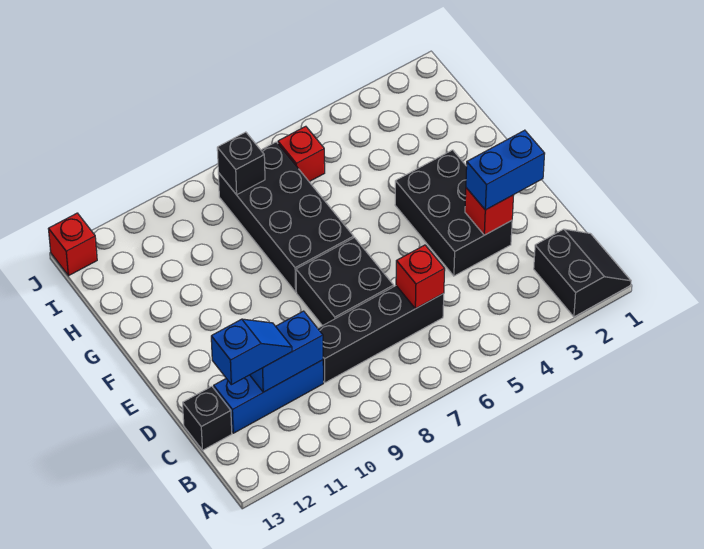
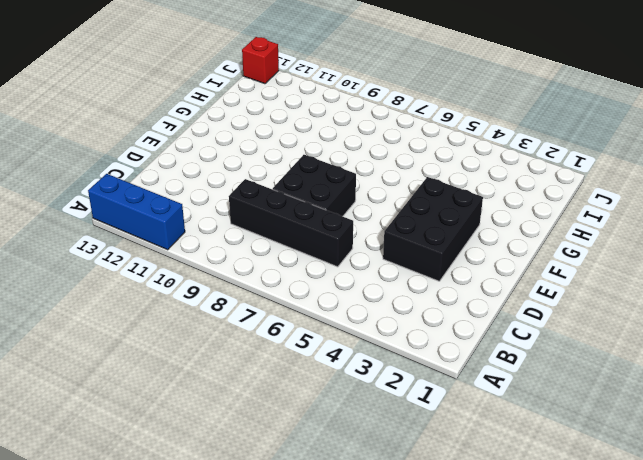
blue 1x3 brick [88,174,185,250] -> blue 1x3 brick moved to [214,360,323,433]
none -> black 2x2 slope [534,229,631,317]
none -> black 1x1 brick [183,386,232,450]
none -> black 2x4 brick [218,142,354,292]

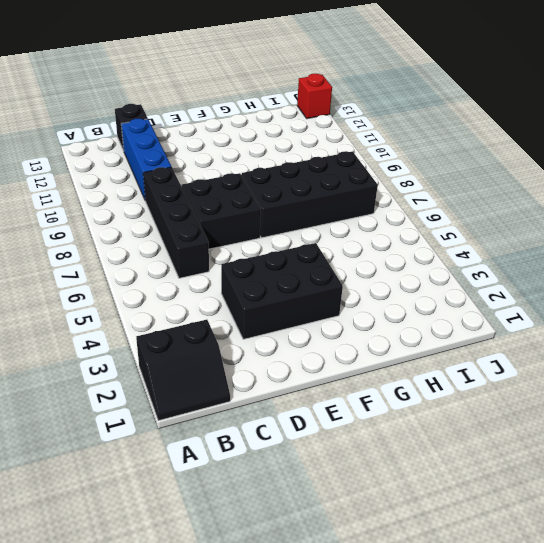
none -> red 1x1 brick [278,126,325,182]
none -> red 1x1 brick [396,245,445,309]
none -> blue 1x2 brick [250,311,323,392]

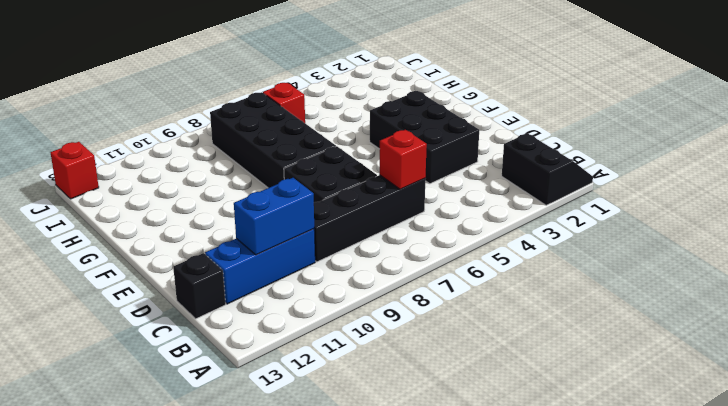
none -> red 1x1 brick [465,188,514,235]
none -> black 1x1 brick [217,132,265,195]
none -> blue 1x2 slope [211,319,292,385]

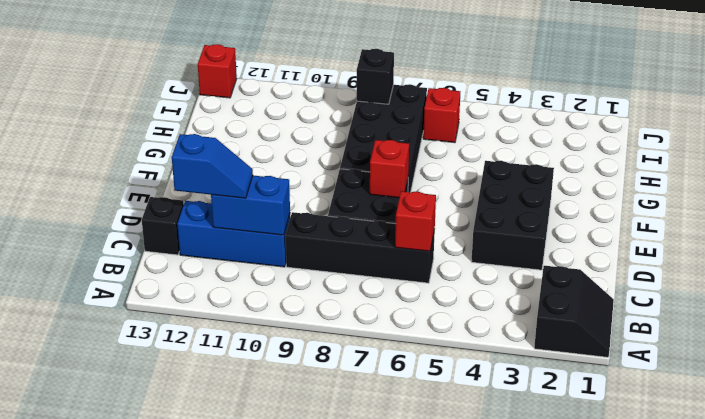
red 1x1 brick [370,140,409,198] -> red 1x1 brick moved to [465,188,514,235]
none -> blue 1x2 brick [466,130,545,210]

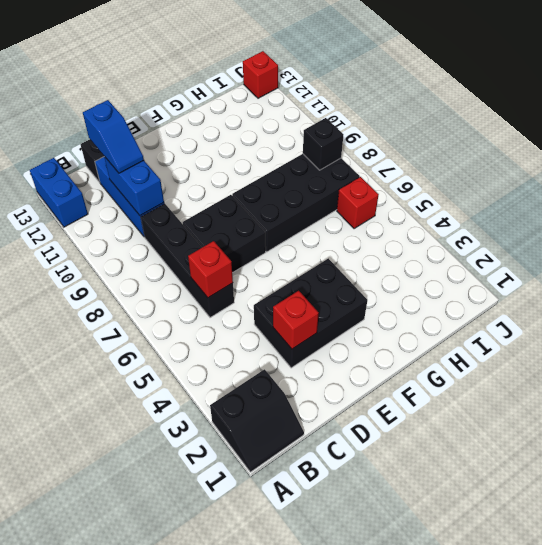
blue 1x2 brick [30,158,88,227] -> blue 1x2 brick moved to [466,130,545,210]

